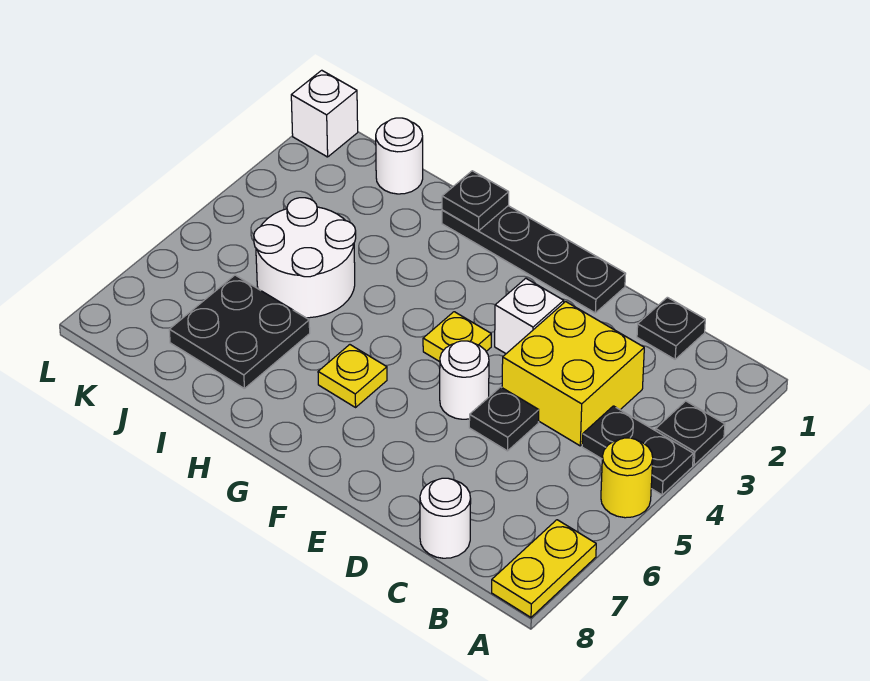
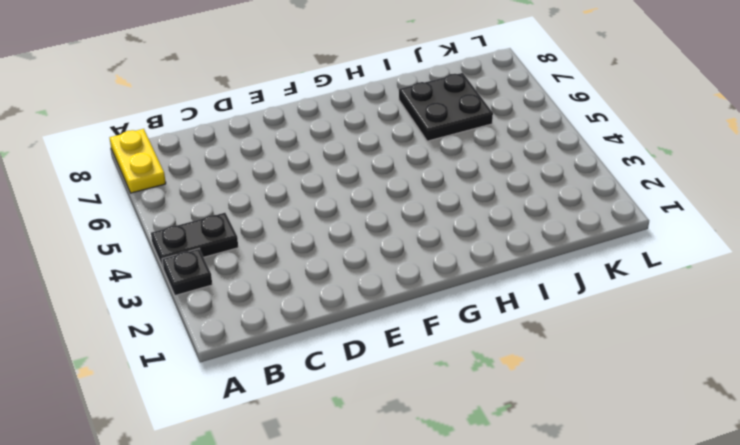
none -> yellow 1x1 round brick [601,438,653,518]
none -> black 1x1 plate [637,297,705,359]
none -> yellow 2x2 brick [502,302,644,446]

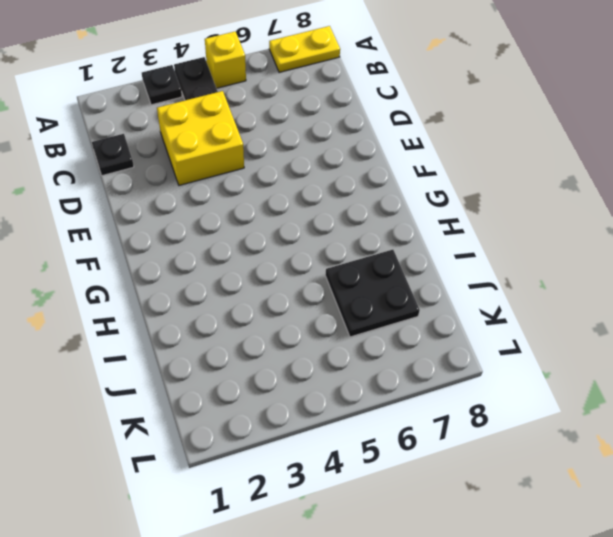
yellow 1x1 brick [205,32,246,88] -> yellow 1x1 round brick [601,438,653,518]
none -> white 1x1 round brick [420,478,471,558]
none -> black 1x1 plate [469,387,539,451]
none -> black 1x4 plate [442,206,625,313]

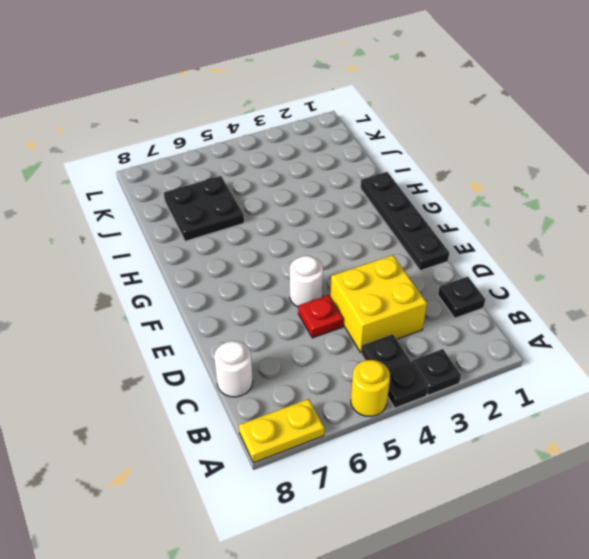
red 1x1 plate [298,295,343,338] -> black 1x1 plate [469,387,539,451]
none -> white 1x1 brick [495,278,564,354]
none -> yellow 1x1 plate [423,312,491,362]
none -> yellow 1x1 plate [318,345,387,407]

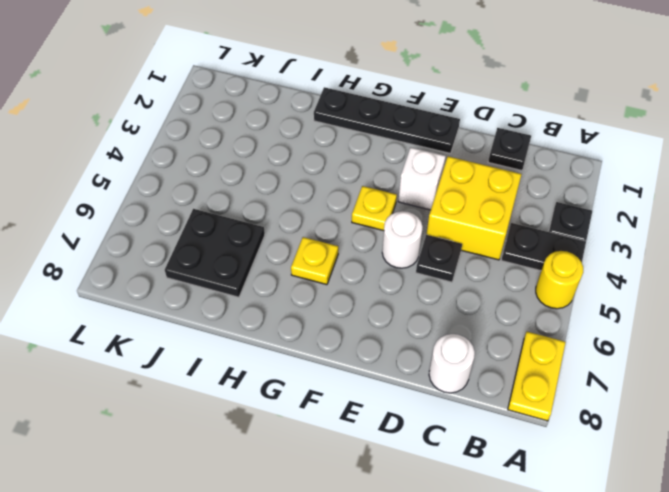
none -> white 2x2 round brick [254,198,356,318]
none -> white 1x1 round brick [376,118,423,194]
none -> white 1x1 brick [291,70,358,157]

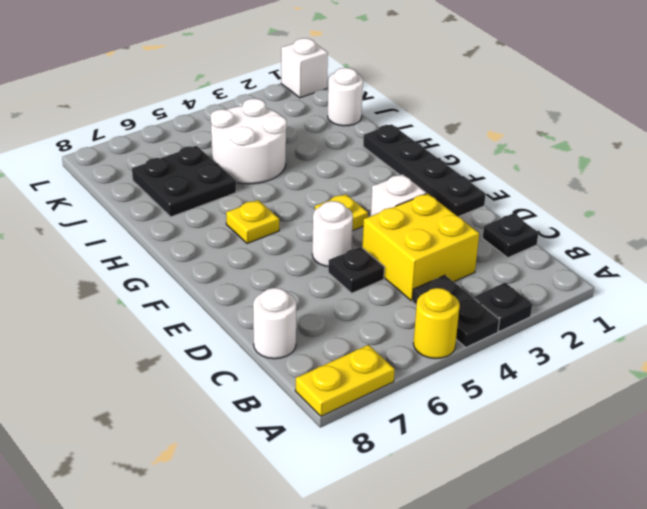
none -> black 1x1 plate [442,171,509,231]

